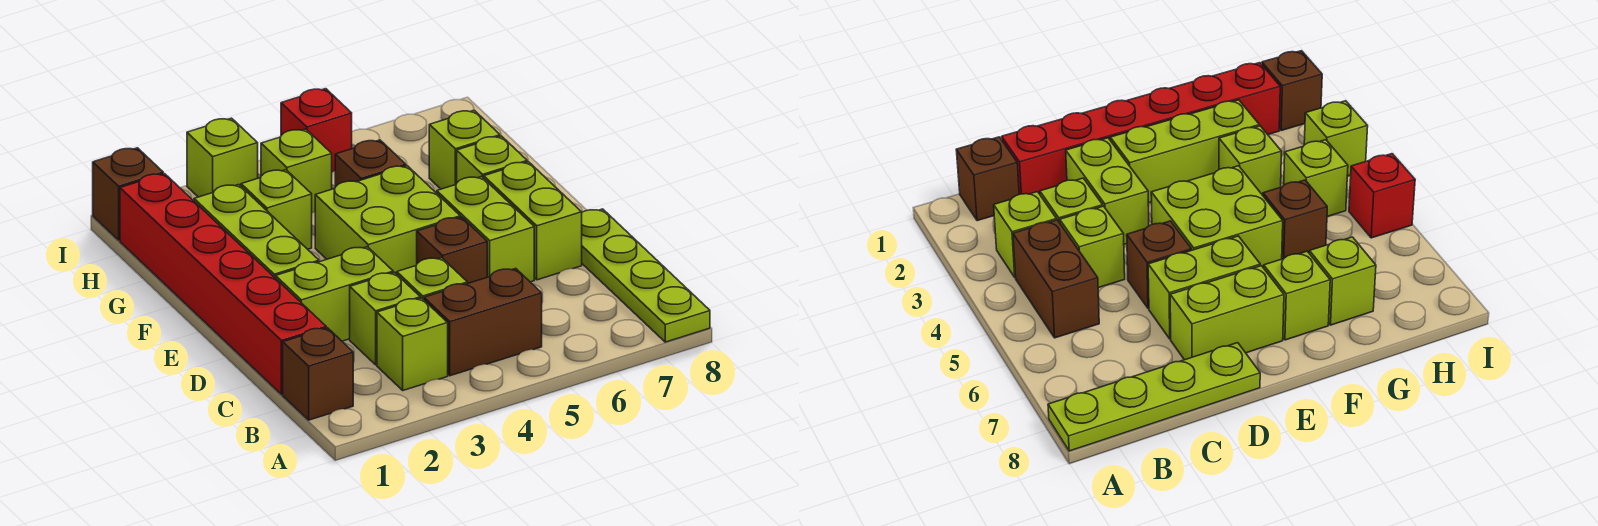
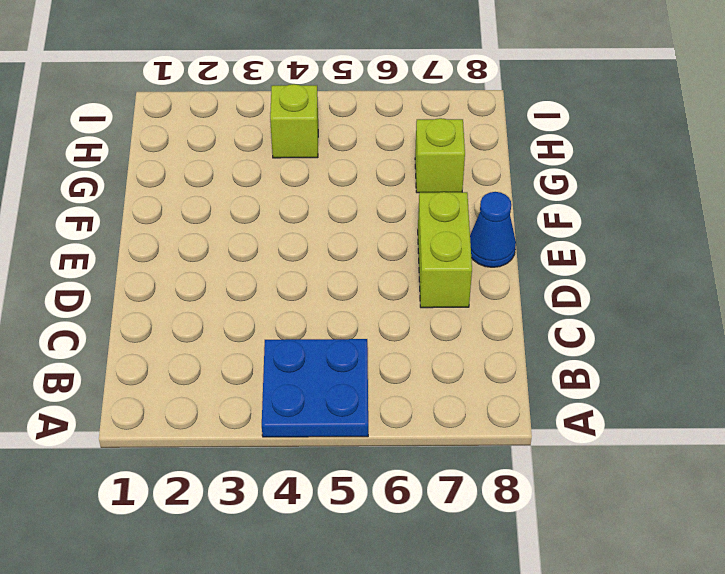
blue 2x2 plate [262,339,368,437] -> brown 1x2 brick [424,269,542,376]
blue 1x1 cone [470,192,516,267] -> none
none -> lime 1x4 plate [582,209,710,342]
none -> brown 1x1 brick [283,328,353,420]
none -> lime 1x1 brick [377,298,448,390]

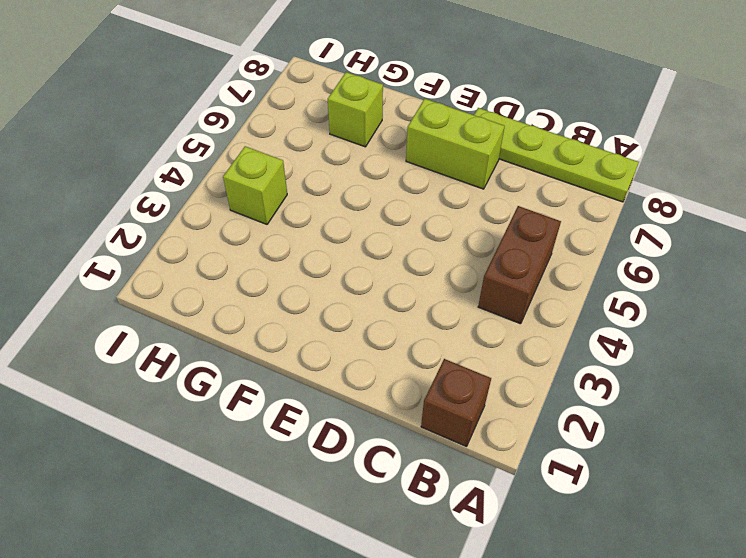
none -> lime 1x1 brick [377,298,448,390]
none -> red 1x6 brick [120,174,326,395]
none -> lime 1x1 brick [350,272,420,365]

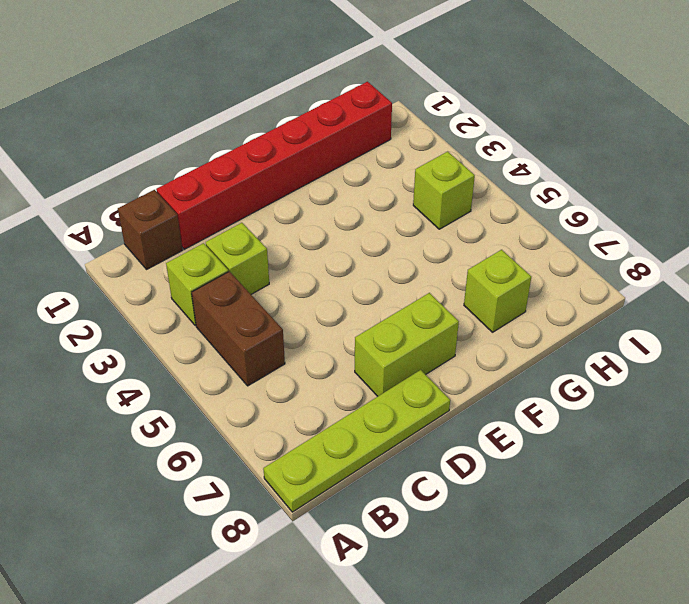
none -> lime 1x1 brick [397,258,467,300]
none -> lime 1x2 brick [276,247,393,341]
none -> brown 1x1 brick [417,217,487,284]

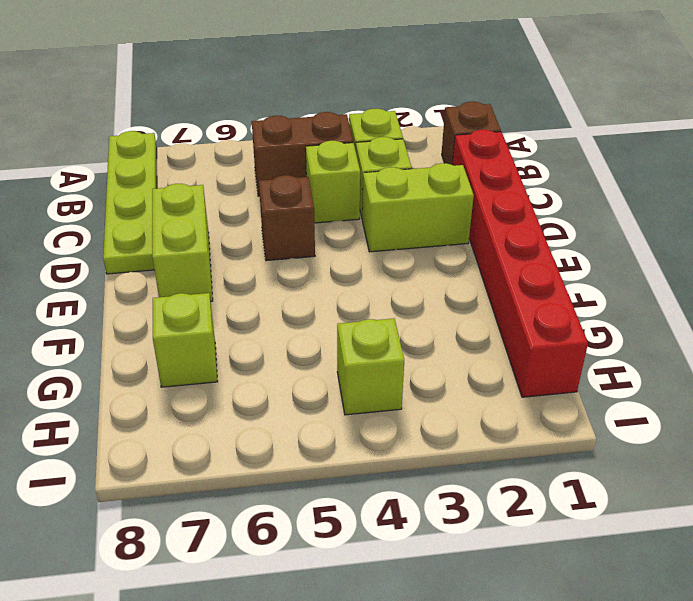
none -> lime 1x2 brick [437,177,534,282]
none -> lime 1x3 brick [194,184,319,278]
none -> lime 2x2 brick [315,166,460,274]

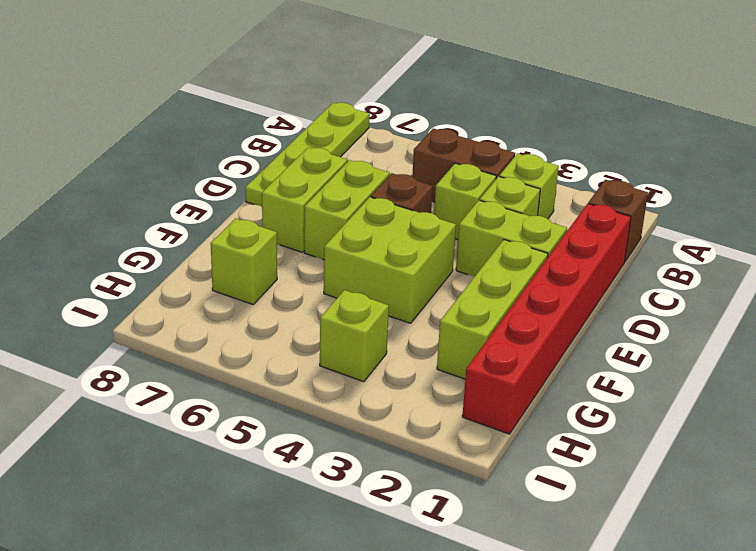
none -> lime 1x1 brick [457,136,527,182]
none -> lime 1x1 brick [241,170,312,249]
none -> brown 1x1 brick [335,140,406,187]

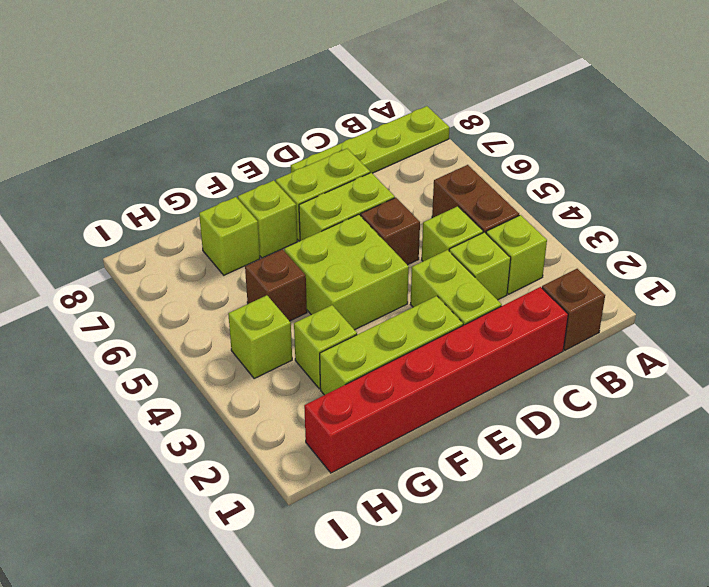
none -> brown 1x1 brick [93,148,163,240]
none -> lime 1x1 brick [187,118,258,197]
none -> red 1x1 brick [281,89,352,172]

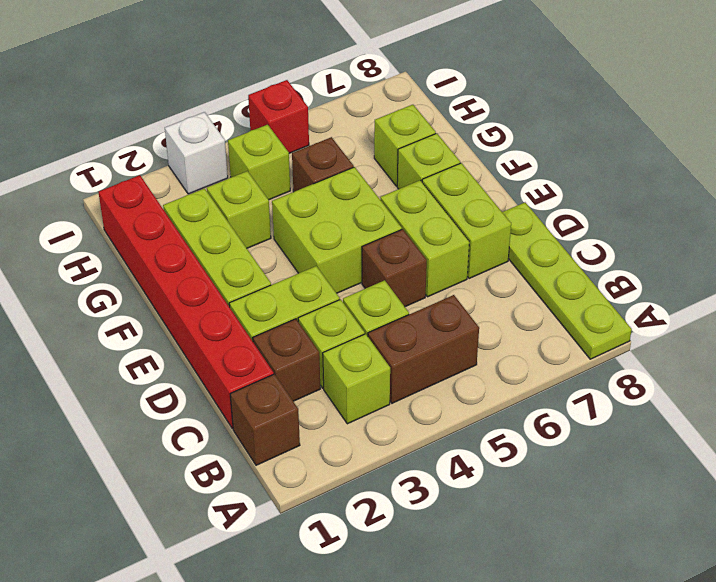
brown 1x1 brick [253,319,320,401] -> brown 1x1 brick moved to [93,148,163,240]
white 1x1 brick [165,112,228,194] -> lime 1x1 brick [187,118,258,197]

